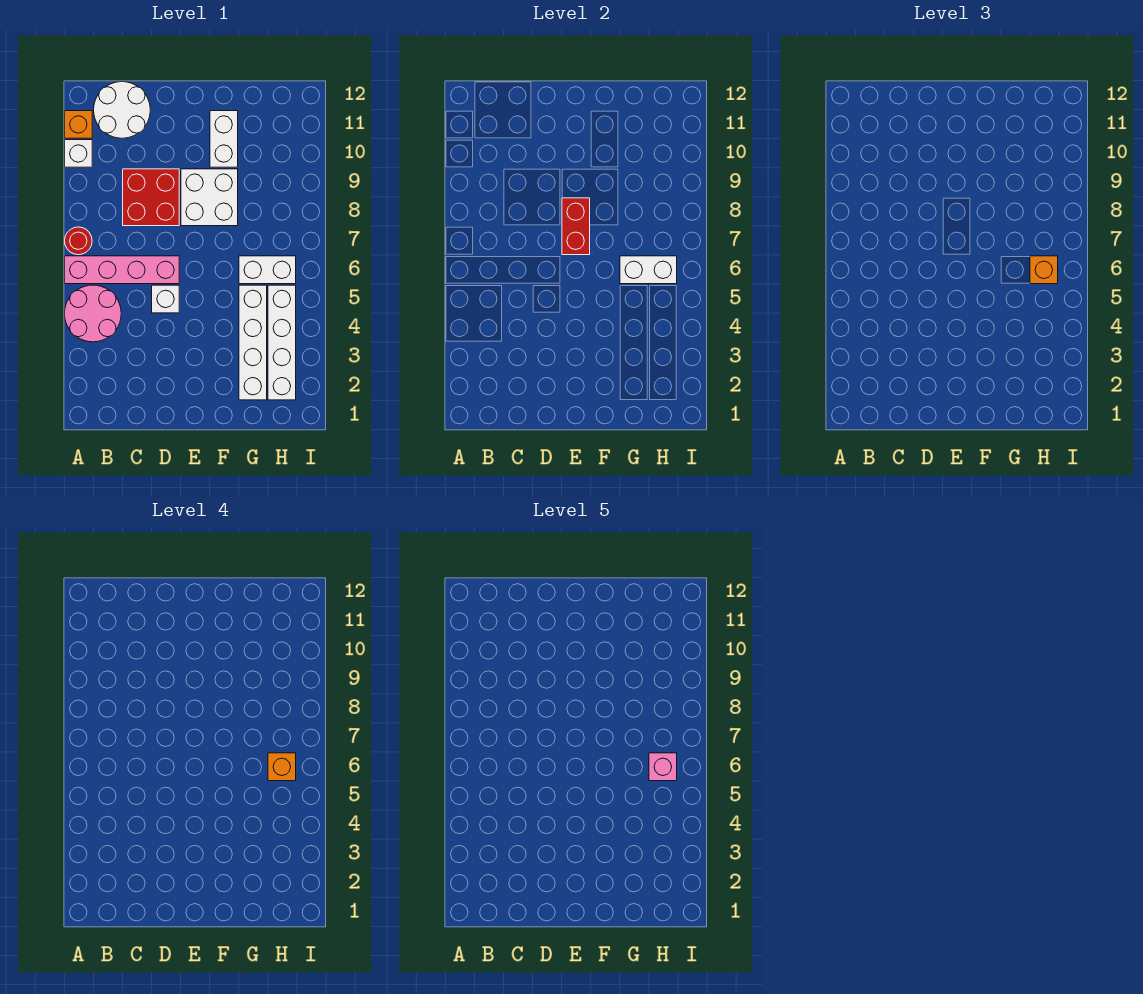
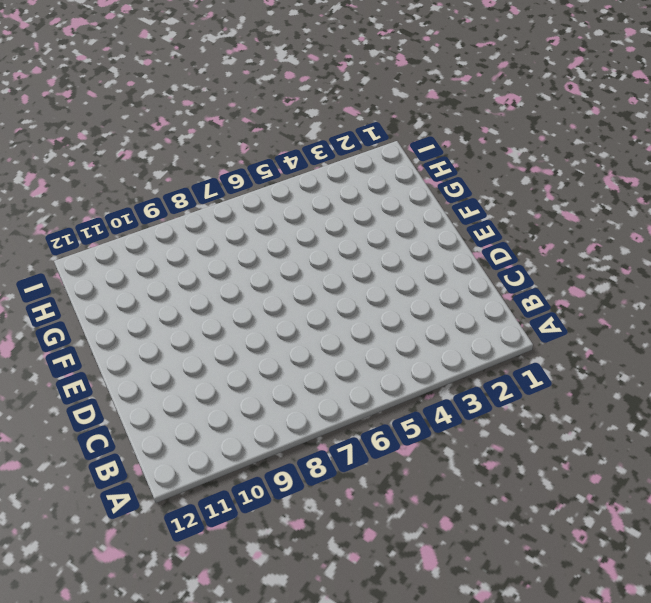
none -> pink 2x2 round brick [65,285,121,342]
none -> pink 1x4 brick [65,256,179,284]
none -> red 1x1 round brick [65,227,92,255]

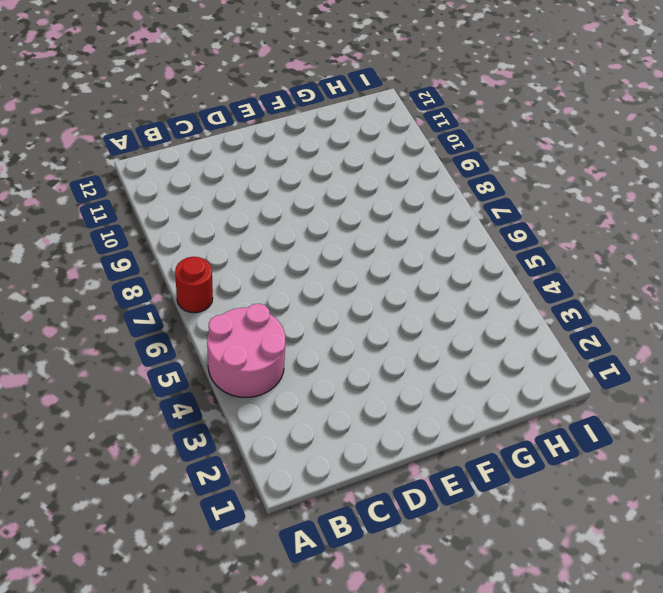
none -> pink 1x4 brick [65,256,179,284]
none -> white 1x1 brick [65,140,92,167]
none -> orange 1x1 brick [65,111,92,138]

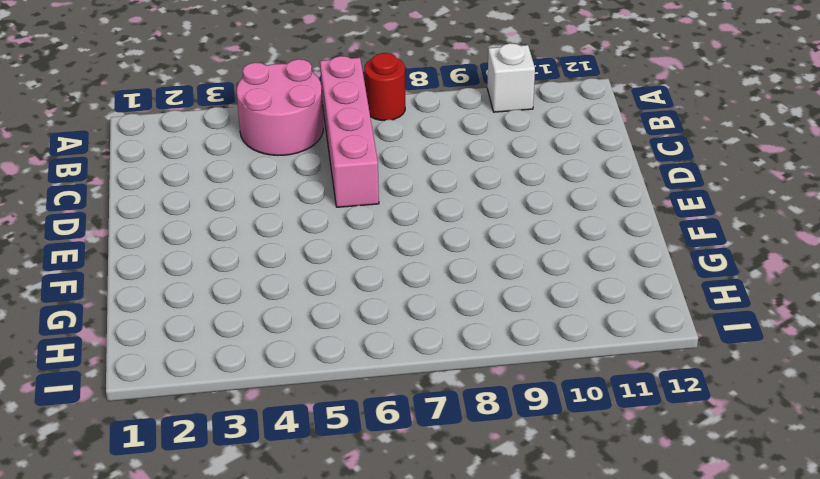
none -> orange 1x1 brick [65,111,92,138]
none -> white 2x2 round brick [94,82,150,138]
none -> red 2x2 brick [123,169,179,226]

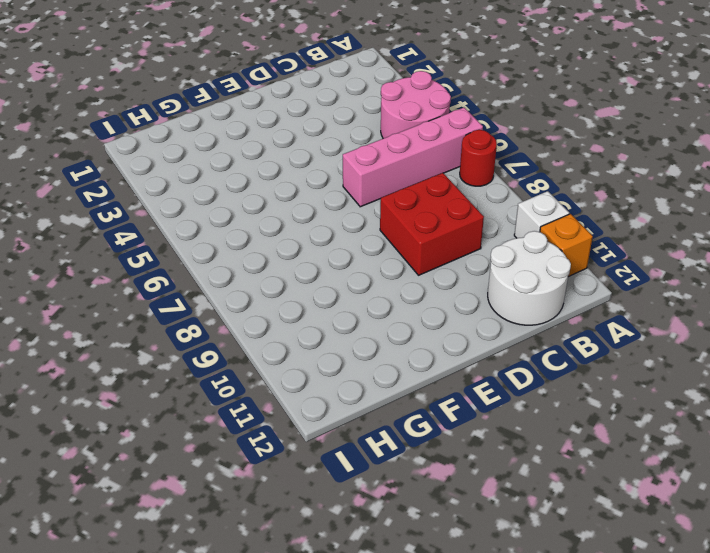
none -> white 1x1 brick [152,285,179,313]
none -> white 2x2 brick [181,169,238,226]
none -> white 1x2 brick [210,111,238,167]

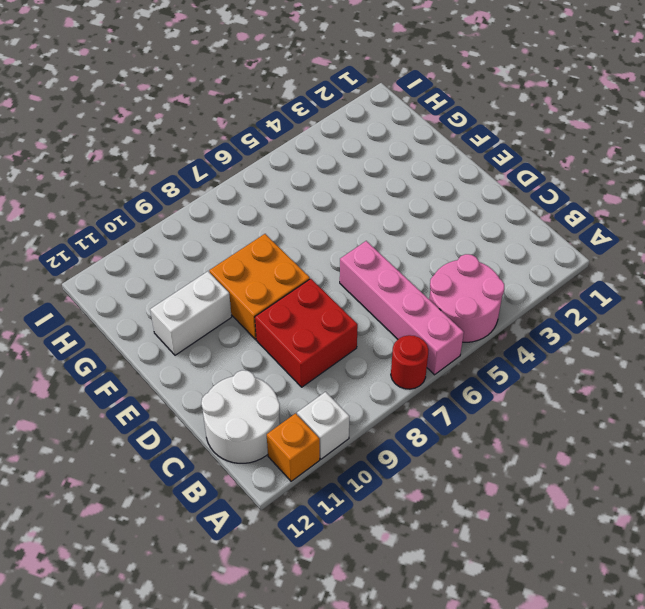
orange 2x2 brick [209,234,310,339] -> white 2x2 brick [181,169,238,226]
none -> white 1x1 brick [152,285,179,313]
none -> white 1x4 brick [239,285,267,400]
none -> white 1x2 brick [239,256,296,284]

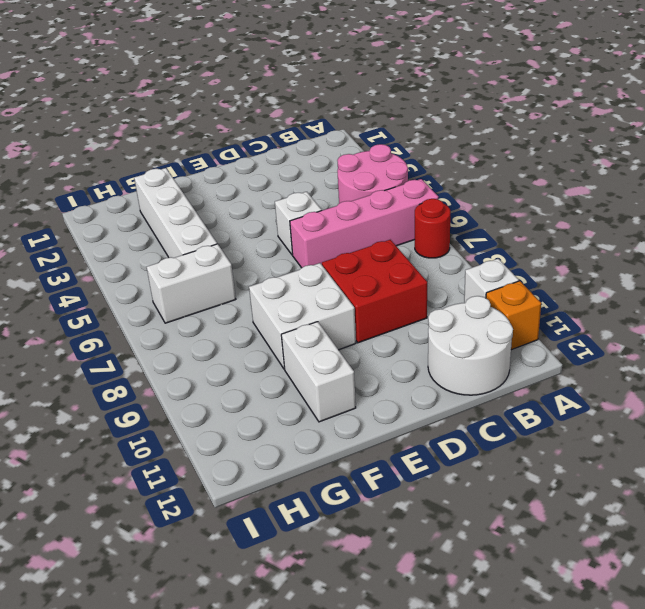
none -> white 1x4 brick [268,285,296,400]
none -> red 1x2 brick [562,198,590,255]
none -> white 1x2 brick [620,256,677,284]

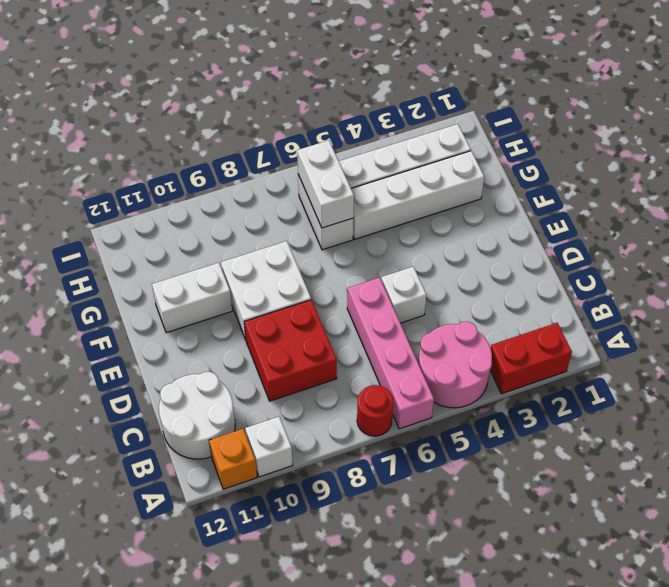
red 1x2 brick [490,323,572,394] -> red 1x2 brick moved to [562,198,590,255]
none -> orange 1x1 brick [1030,256,1058,284]
none -> orange 1x1 brick [268,753,296,781]
none -> pink 1x1 brick [649,753,677,781]

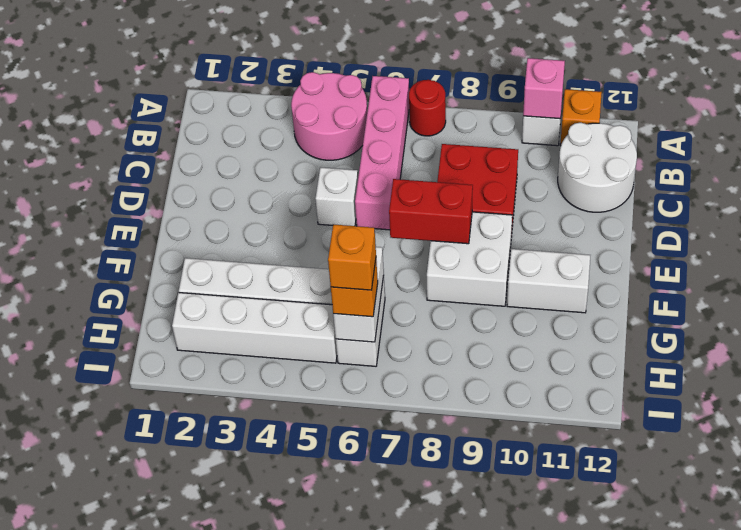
pink 1x1 brick [523,58,565,119] -> pink 1x1 brick moved to [649,753,677,781]

